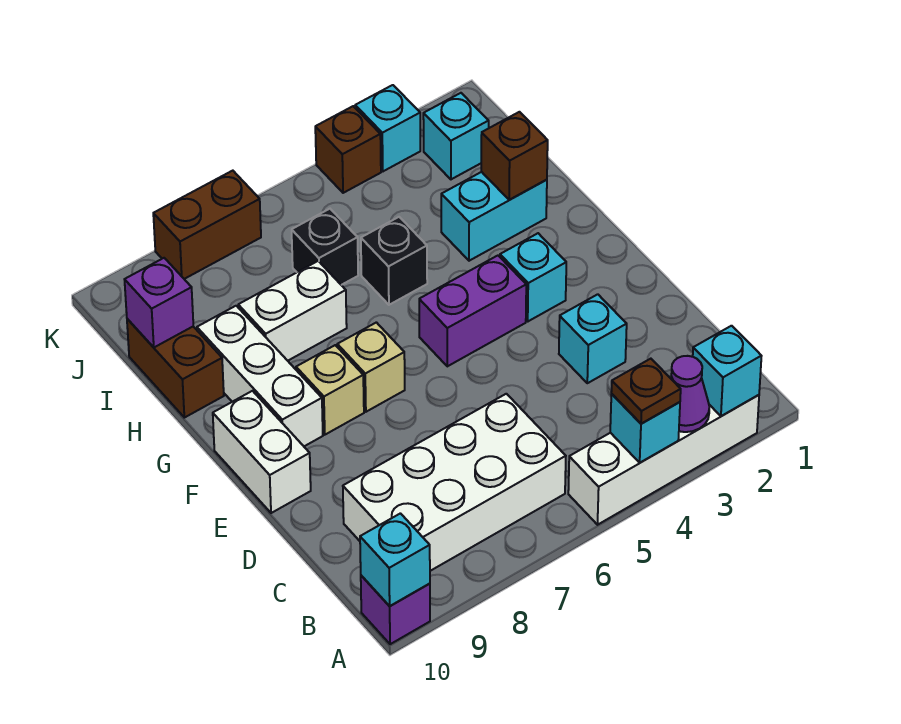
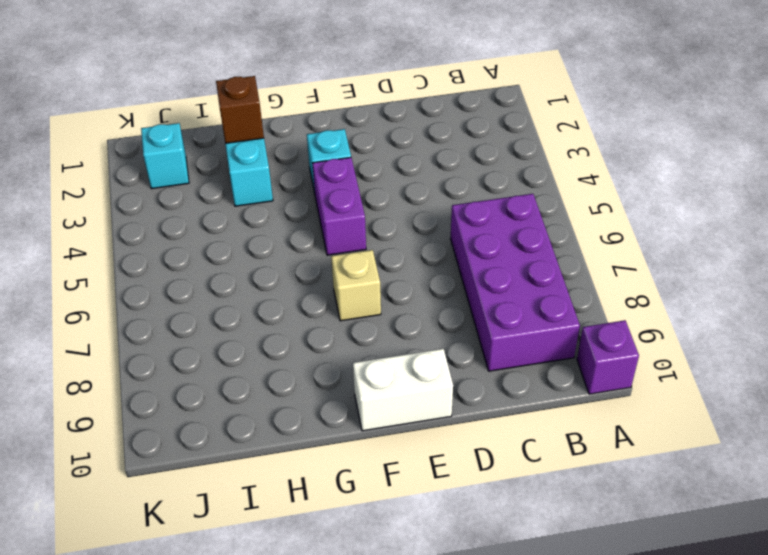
purple 2x4 brick [451,194,580,371] -> white 2x4 brick [343,394,566,571]
none -> white 1x4 brick [568,395,759,525]
none -> cyan 1x1 brick [559,294,627,383]
none -> tan 1x1 brick [296,345,364,435]

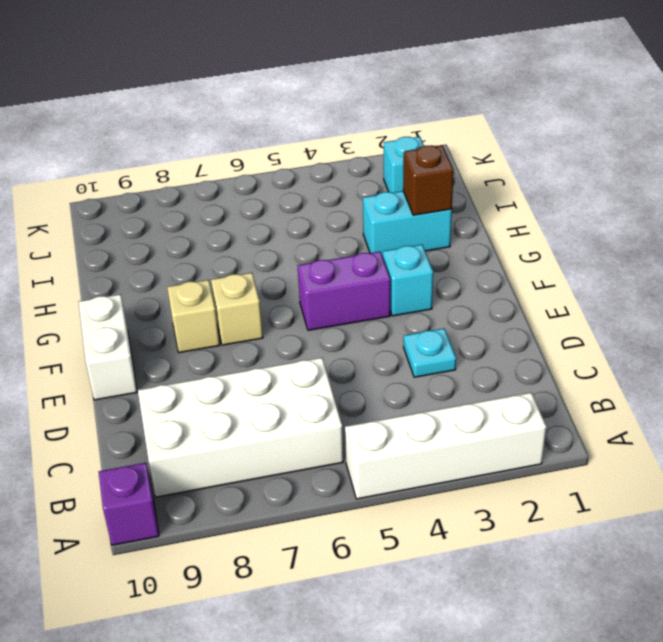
cyan 1x1 plate [404,328,456,377] -> cyan 1x1 brick [559,294,627,383]
none -> white 1x3 brick [197,306,323,446]
none -> black 1x1 brick [361,217,427,305]
none -> white 1x2 brick [238,261,347,361]

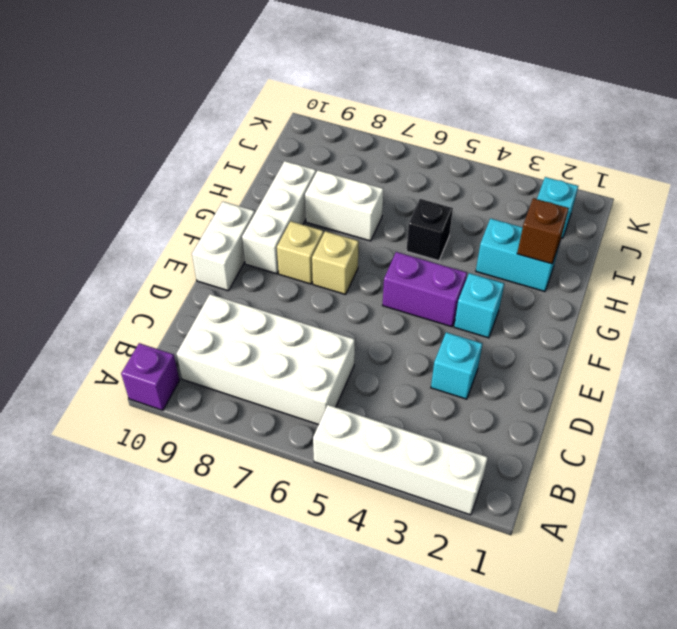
none -> brown 1x2 brick [127,319,224,418]
none -> black 1x1 brick [292,209,358,285]
none -> cyan 1x1 brick [355,85,420,171]

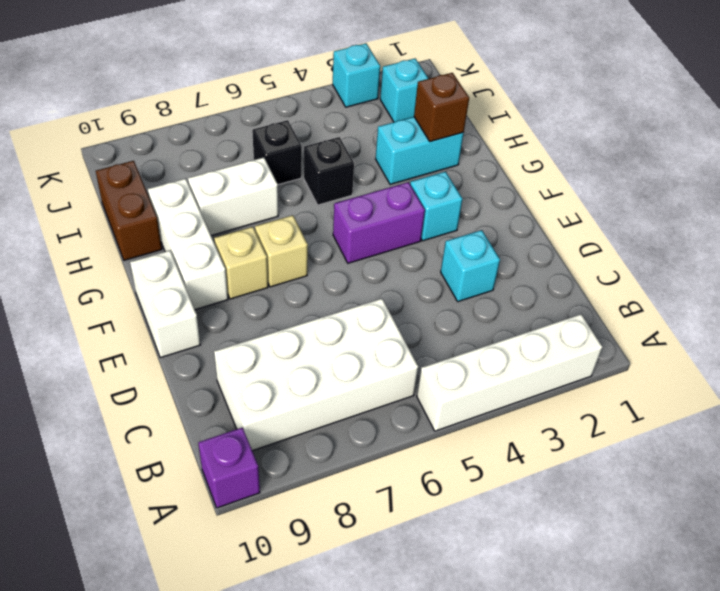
none -> brown 1x1 brick [315,106,381,193]
none -> brown 1x2 brick [153,171,261,279]
none -> cyan 1x1 brick [693,326,761,416]

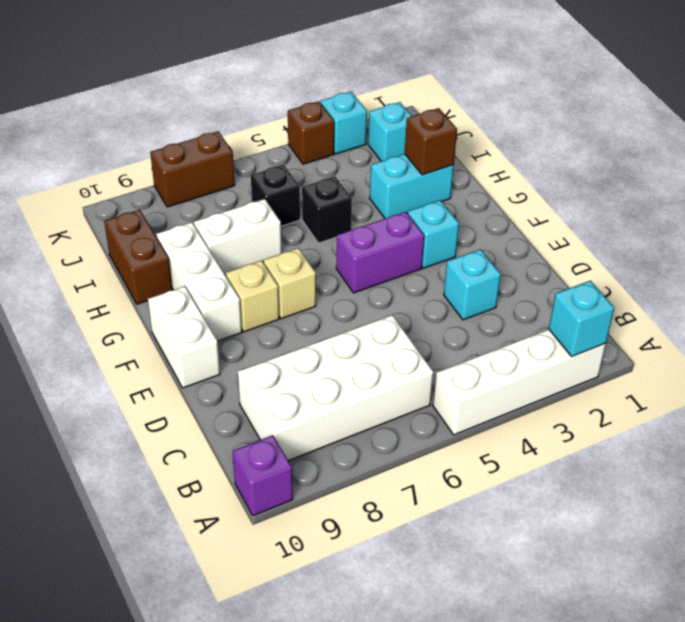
none -> purple 1x1 cone [671,356,709,432]
none -> cyan 1x1 brick [610,394,680,463]
none -> cyan 1x1 brick [360,513,430,606]

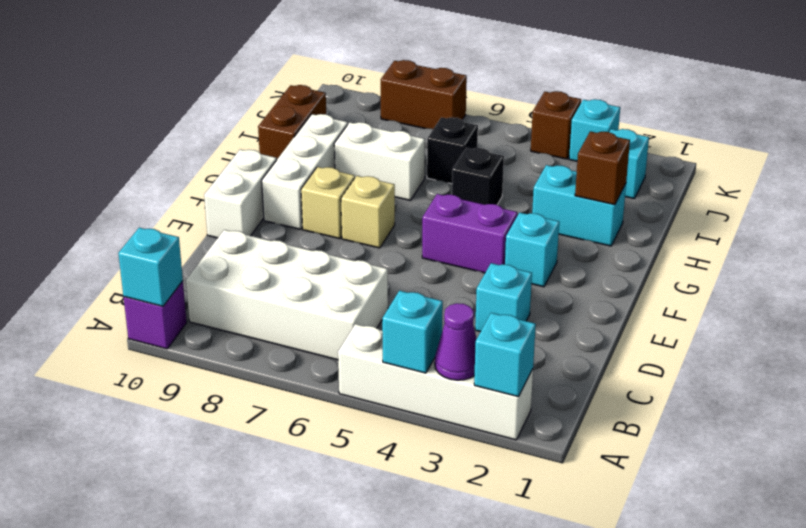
none -> purple 1x1 brick [125,258,193,347]
none -> brown 1x1 plate [611,359,681,424]

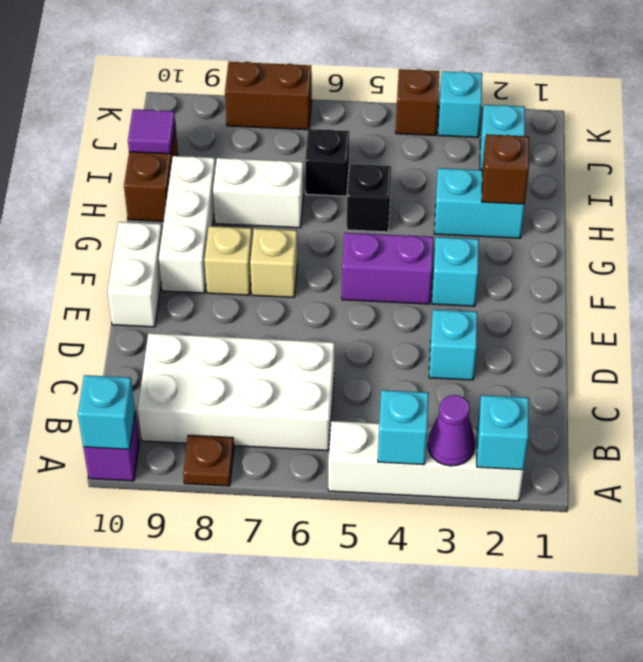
brown 1x1 plate [183,435,234,486] -> brown 1x1 plate moved to [611,359,681,424]
purple 1x1 tile [128,109,175,154] -> purple 1x1 brick [125,258,193,347]

